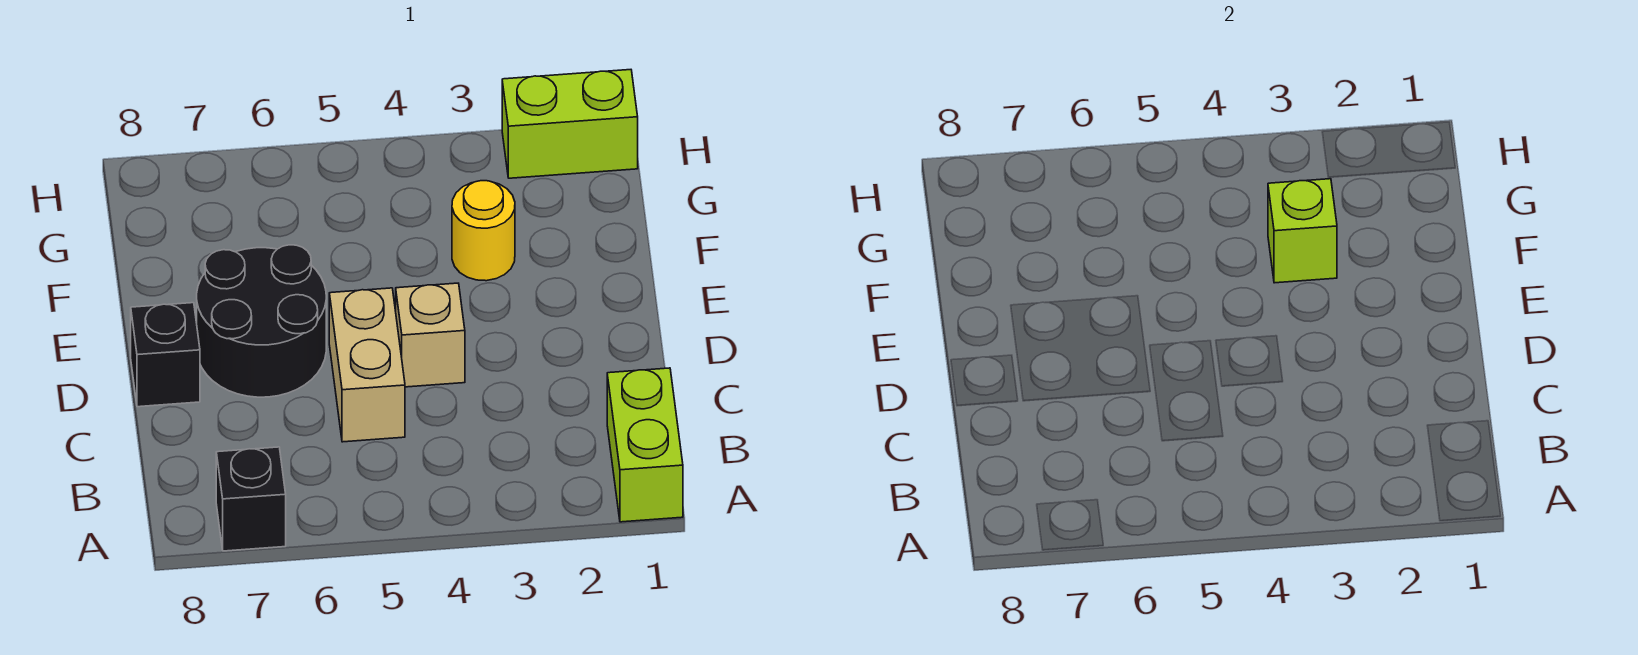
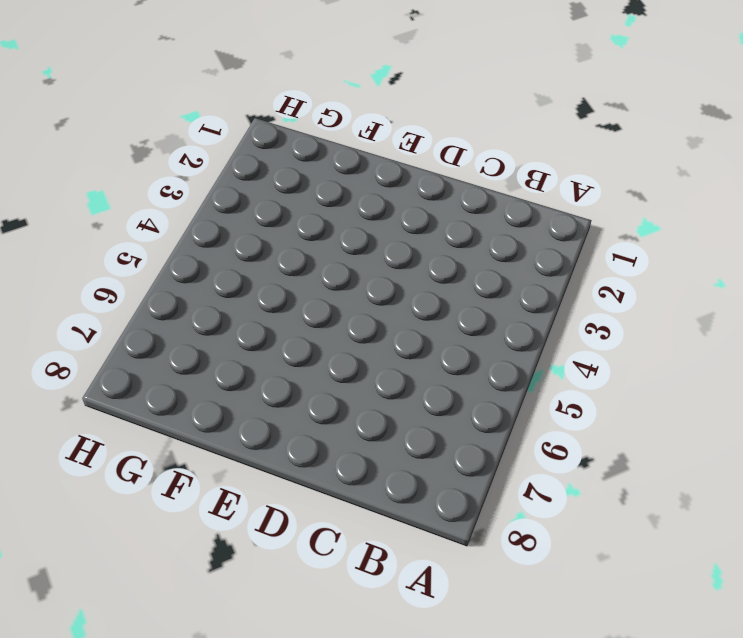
none -> lime 1x2 brick [607,368,683,522]
none -> black 1x1 brick [216,447,286,551]

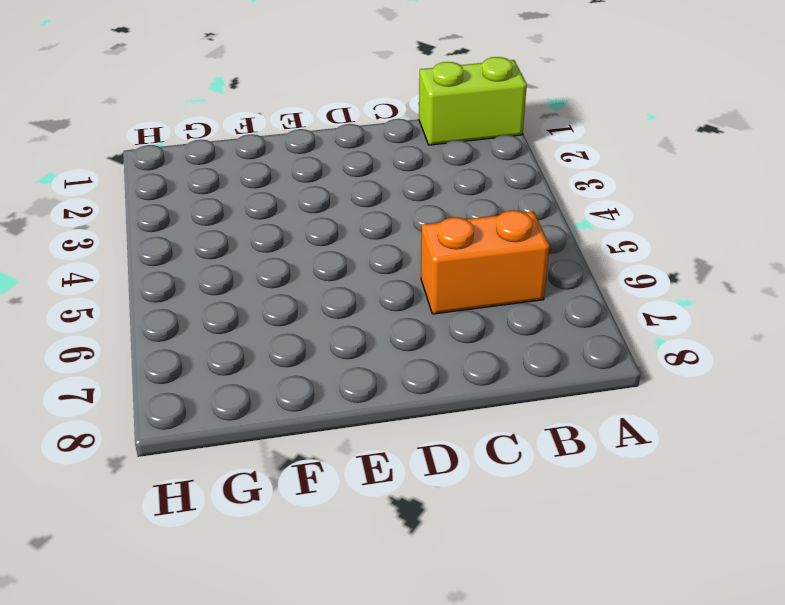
orange 1x2 brick [421,210,550,314] -> none
none -> black 1x1 brick [216,447,286,551]
none -> tan 1x2 brick [329,288,405,442]

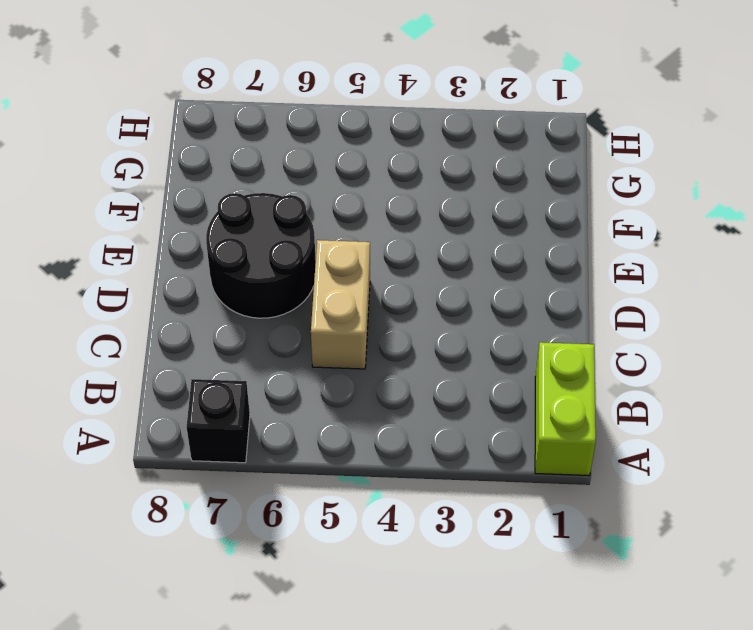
none -> tan 1x1 brick [396,283,465,387]
none -> black 1x1 brick [131,303,200,407]

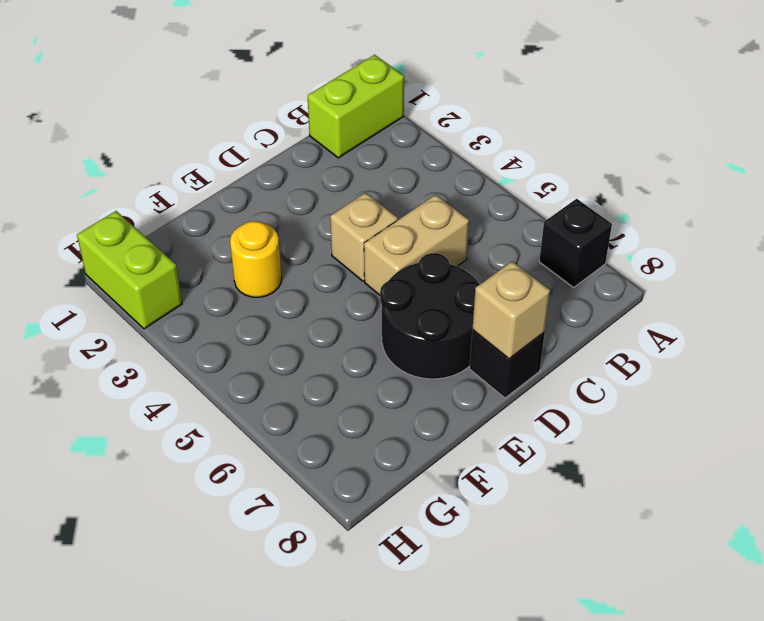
tan 1x1 brick [472,261,550,359] -> none
none -> lime 1x1 brick [1268,179,1337,283]

